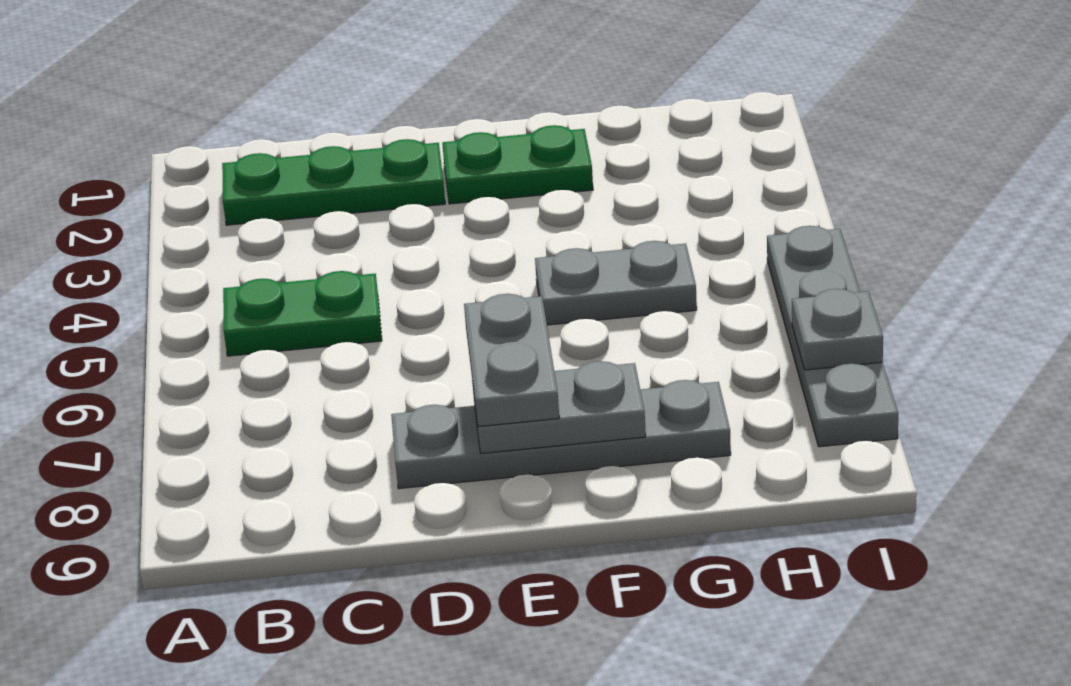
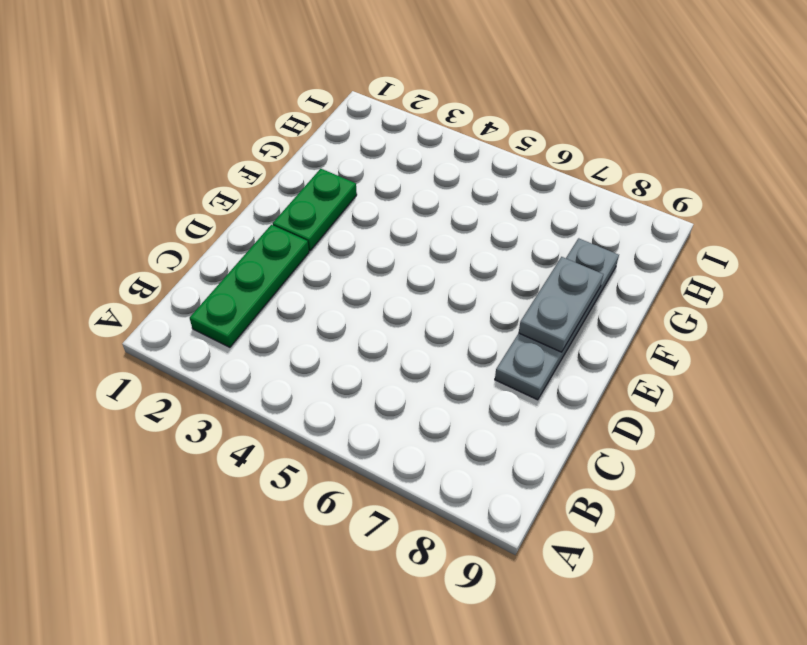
none -> green 1x2 plate [223,271,382,356]
none -> grey 1x2 plate [535,241,697,325]

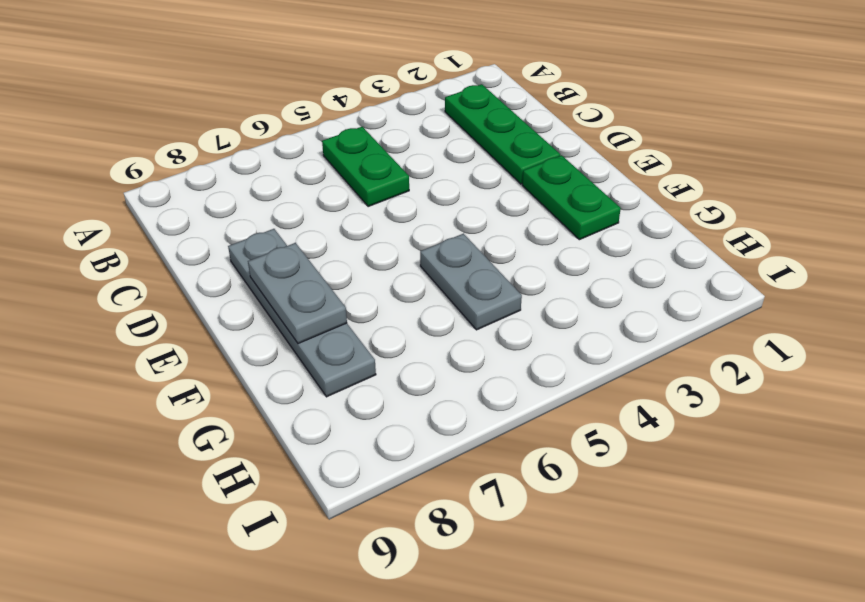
none -> grey 1x4 plate [767,226,898,447]
none -> grey 1x1 plate [792,289,883,370]

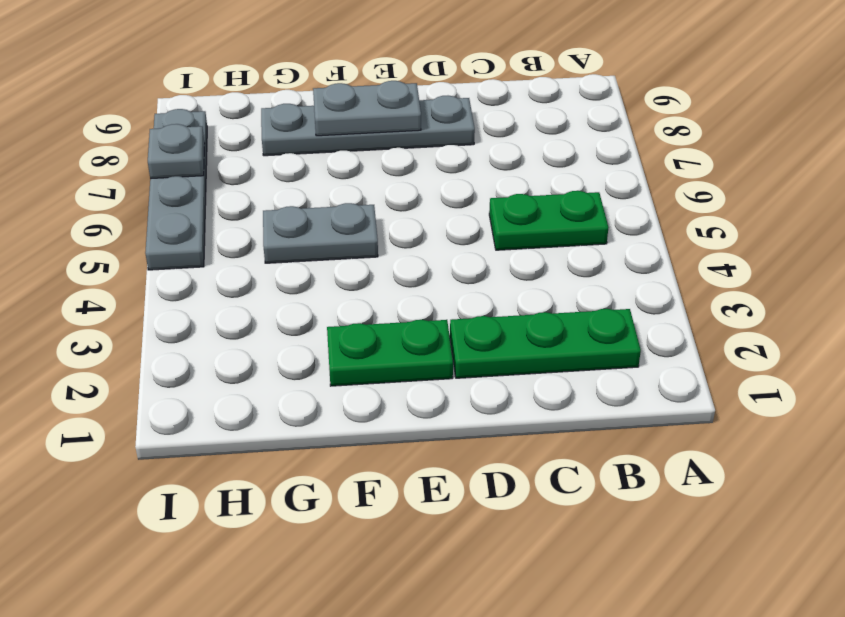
none -> grey 1x2 plate [464,294,559,427]

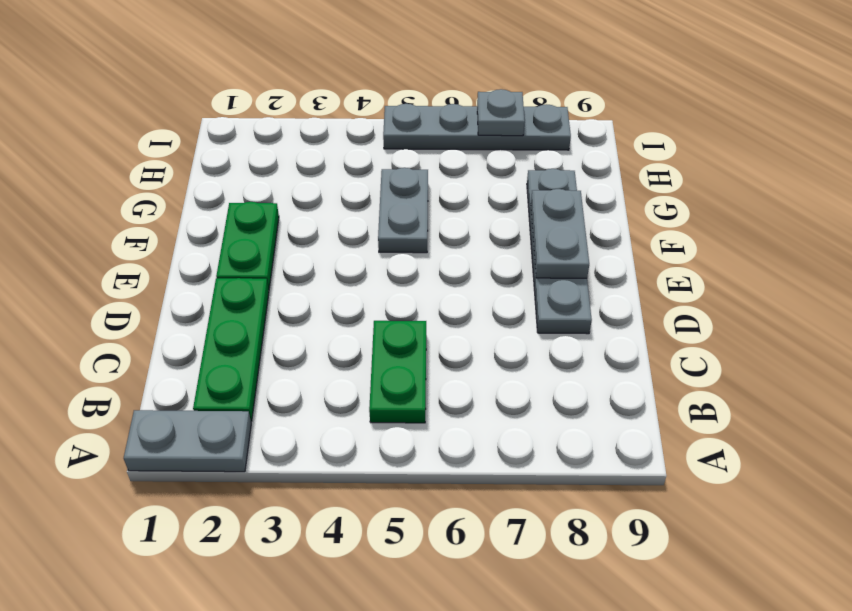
grey 1x2 plate [124,410,251,472] -> grey 1x2 plate moved to [464,294,559,427]

